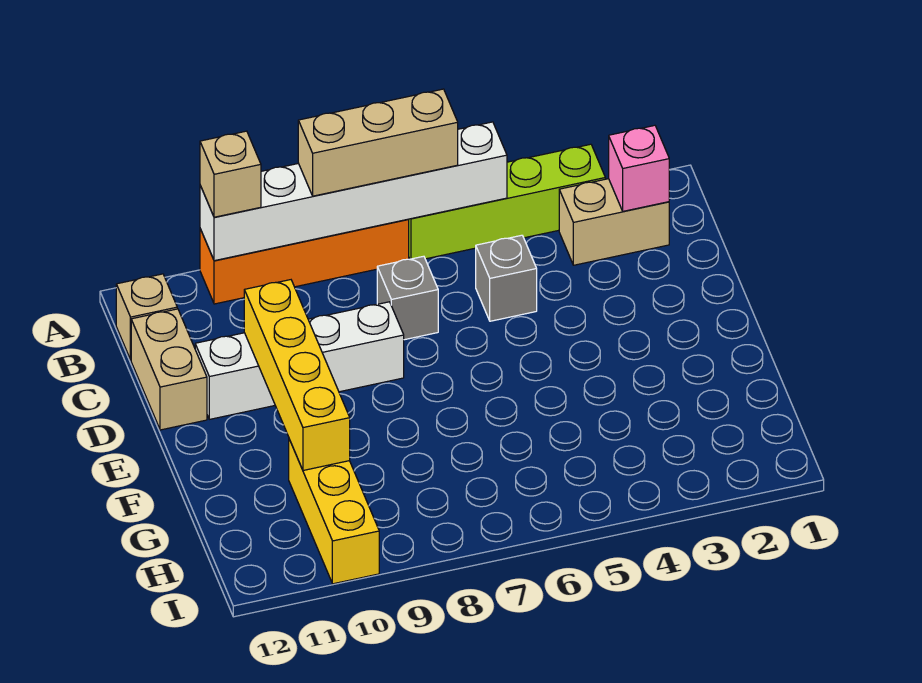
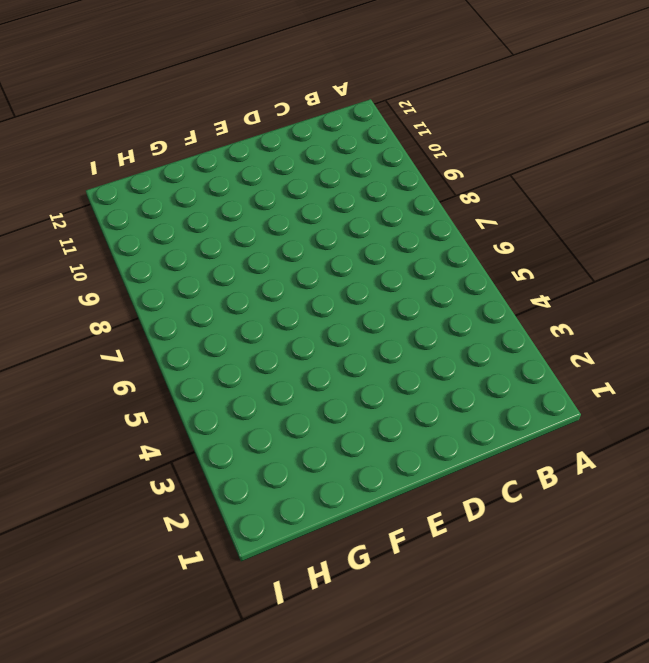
none -> lime 1x4 brick [408,144,605,259]
none -> orange 1x4 brick [200,219,409,304]
none -> tan 1x2 brick [559,179,669,265]

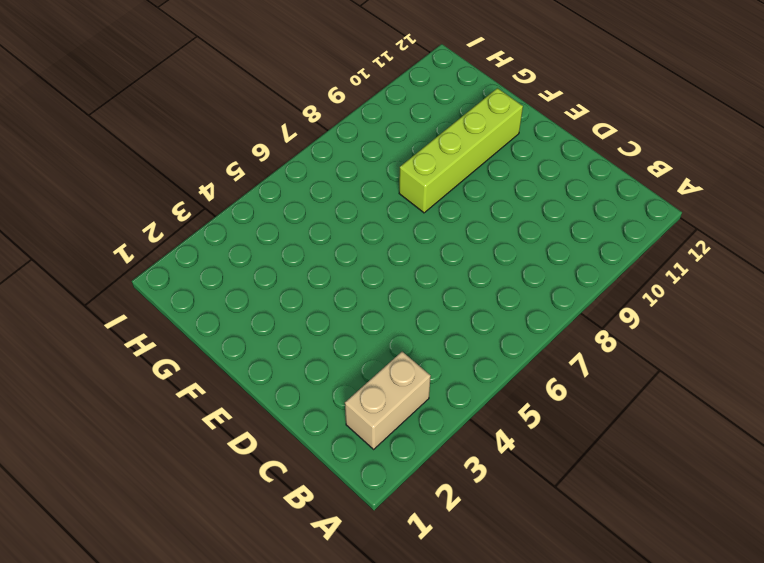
lime 1x4 brick [399,88,523,213] -> lime 1x4 brick moved to [408,144,605,259]
none -> orange 1x4 brick [200,219,409,304]
none -> tan 1x1 brick [116,274,177,360]
none -> grey 1x1 brick [476,235,537,321]

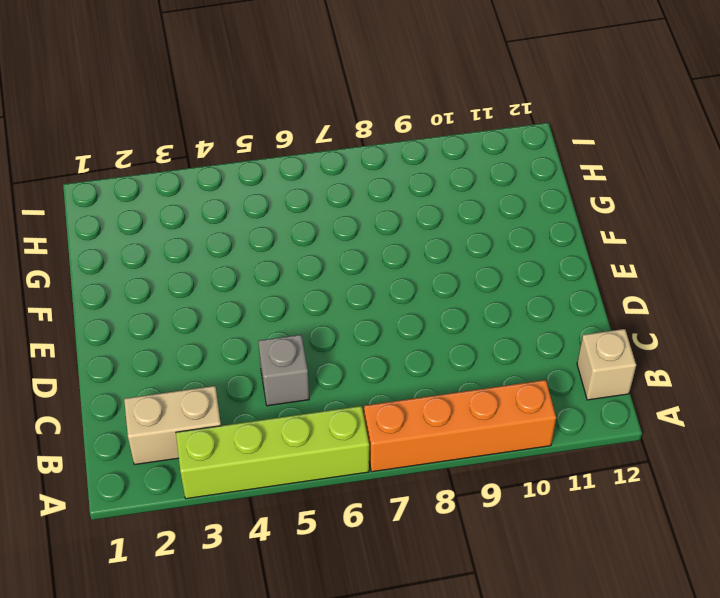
none -> grey 1x1 brick [377,256,438,340]
none -> tan 1x2 brick [131,309,207,430]
none -> white 1x4 brick [195,302,404,419]

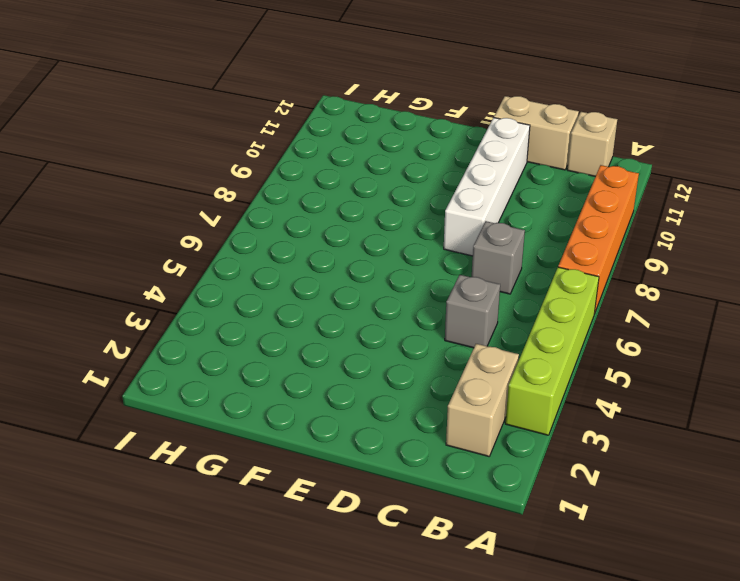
none -> yellow 1x3 brick [289,439,379,584]
none -> white 1x6 brick [200,122,507,261]
none -> pink 1x1 brick [609,125,669,211]

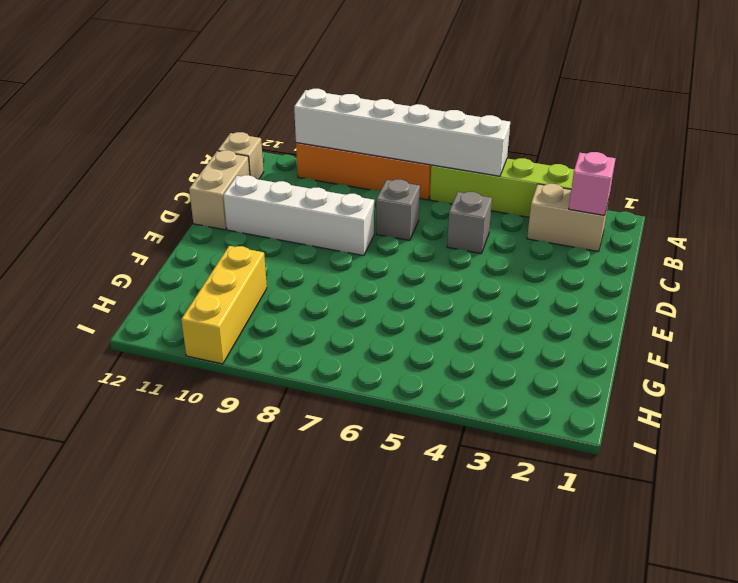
none -> yellow 1x4 brick [244,280,350,470]
none -> tan 1x3 brick [298,89,458,196]
none -> tan 1x1 brick [200,131,261,217]

